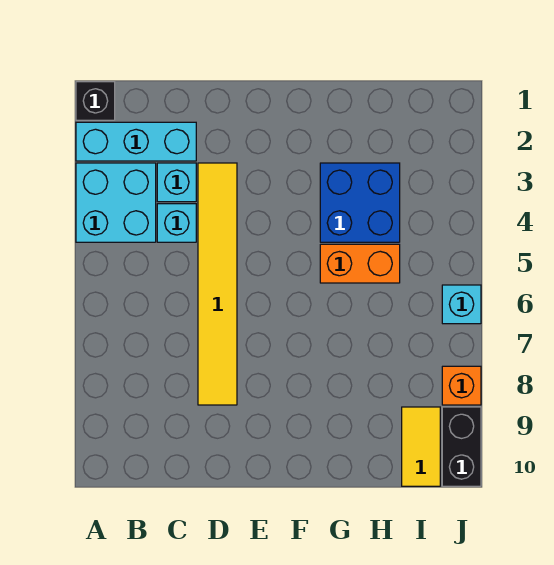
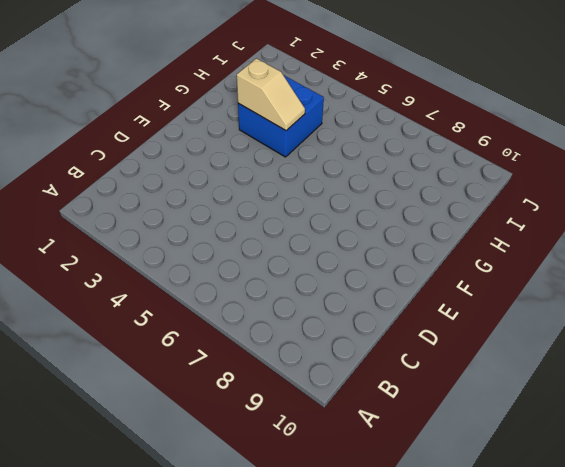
tan 1x2 slope [237,59,305,131] -> none
none -> black 1x1 brick [76,82,115,120]
none -> cyan 1x3 brick [76,122,196,161]
none -> cyan 2x2 brick [76,163,156,242]

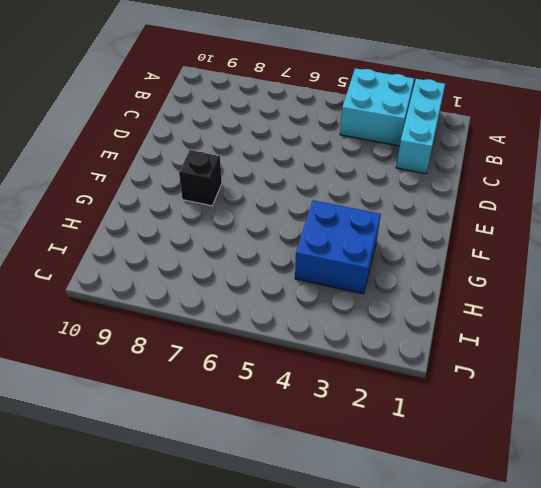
black 1x1 brick [179,150,222,206] -> black 1x1 brick moved to [76,82,115,120]
none -> cyan 1x1 brick [157,163,196,202]
none -> cyan 1x1 brick [157,204,196,242]
none -> yellow 1x6 tile [198,163,237,405]

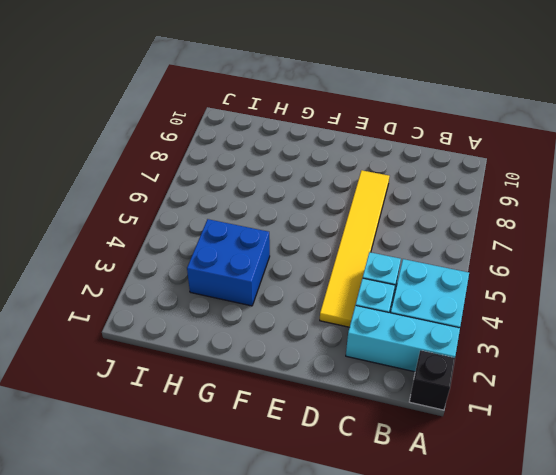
none -> orange 1x2 brick [320,244,400,283]
none -> yellow 1x2 tile [402,407,440,486]
none -> cyan 1x1 brick [442,285,481,324]

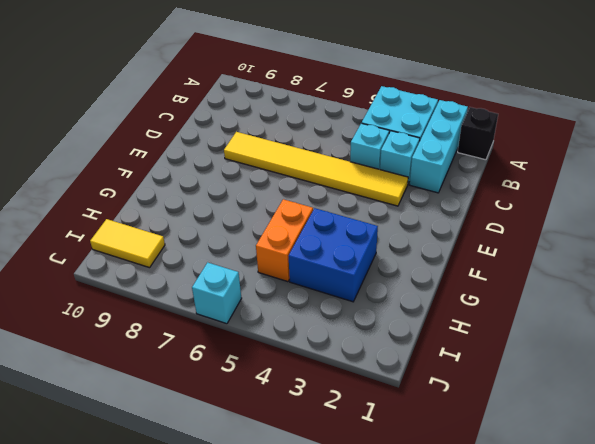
none -> orange 1x1 brick [442,366,481,405]
none -> black 1x2 brick [442,407,481,486]

